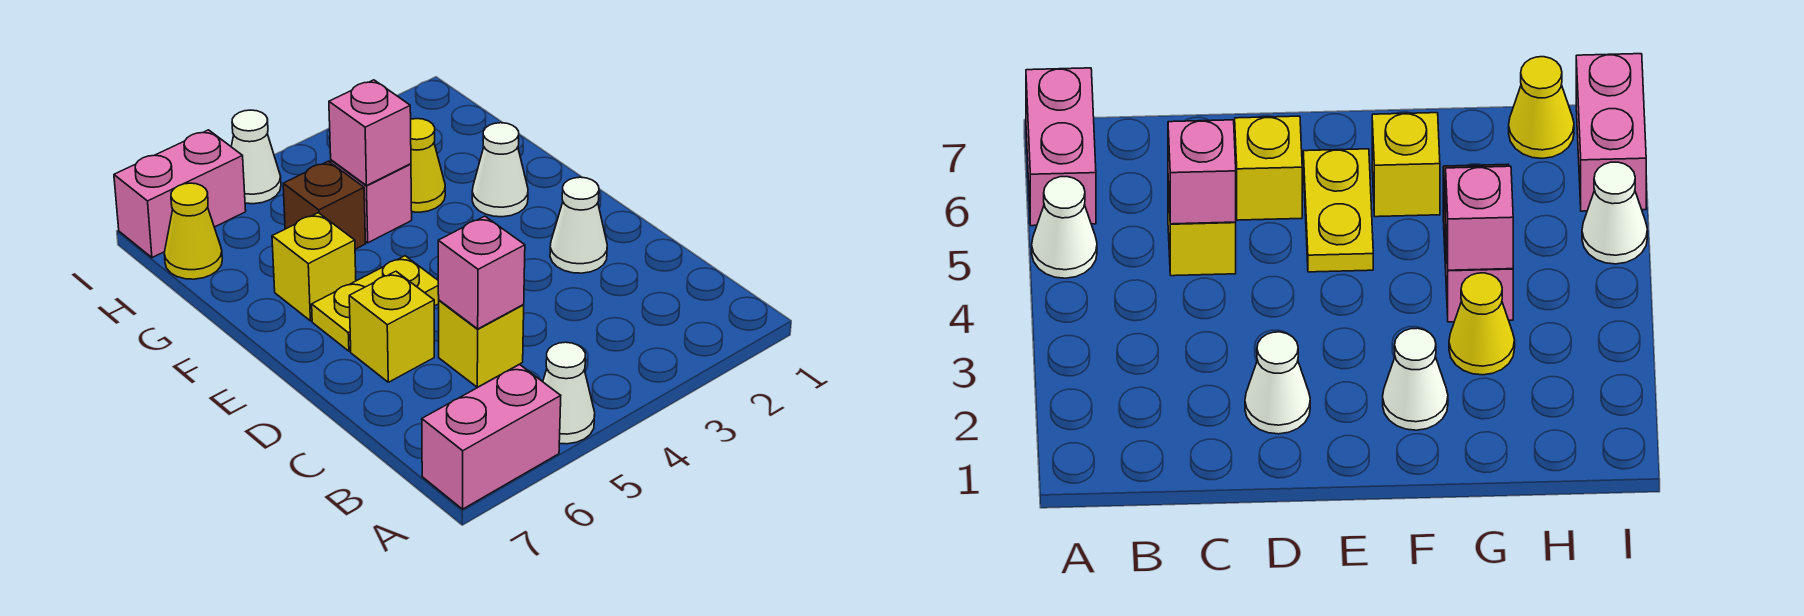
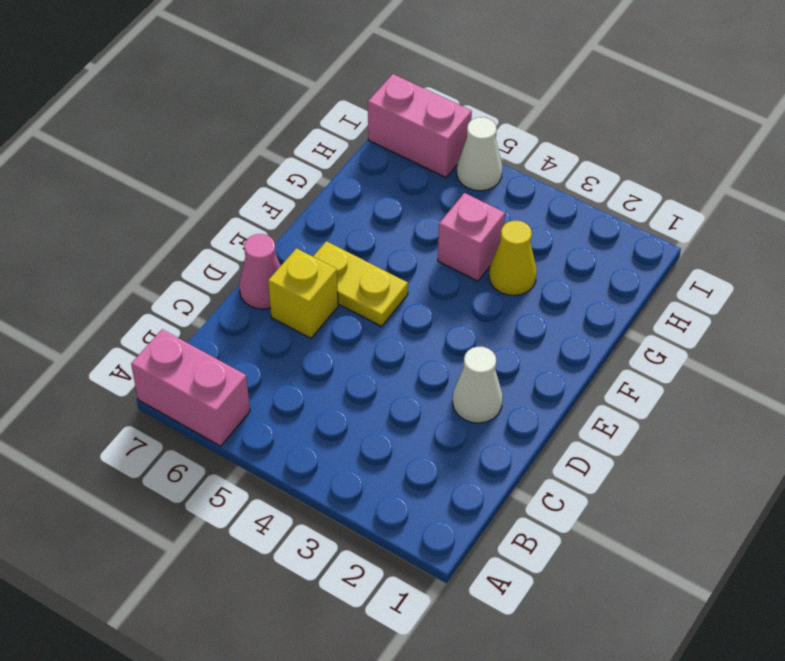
pink 1x1 cone [239,234,281,309] -> none
none -> white 1x1 cone [543,342,595,444]
none -> yellow 1x1 brick [439,300,524,387]
none -> white 1x1 cone [472,123,528,217]

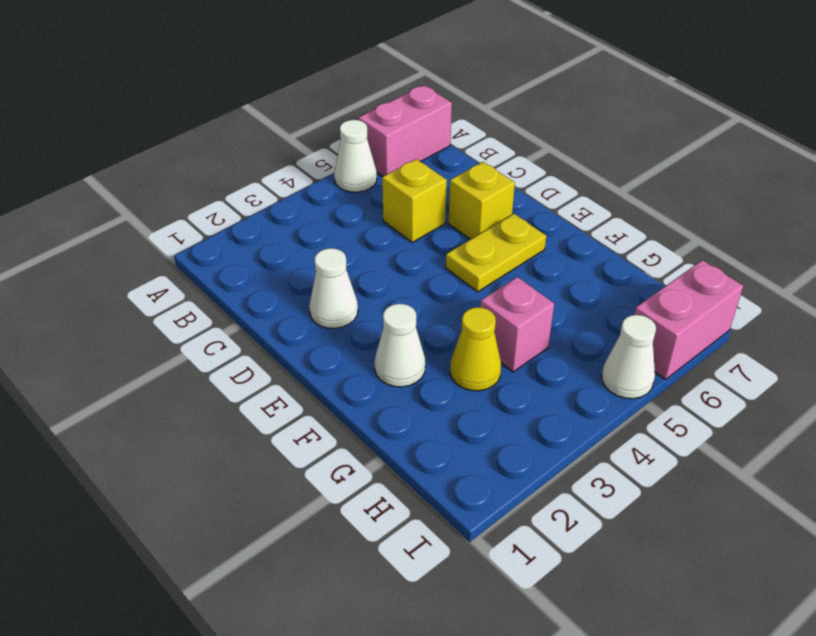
none -> yellow 1x1 brick [272,213,356,321]
none -> brown 1x1 brick [283,161,365,249]
none -> yellow 1x1 cone [164,183,222,279]

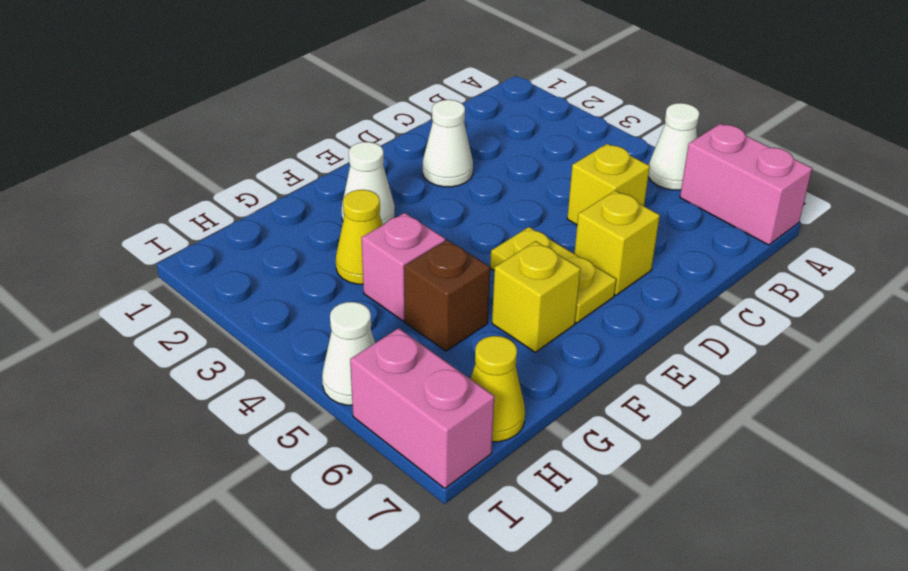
none -> pink 1x1 brick [438,216,525,329]
none -> pink 1x1 brick [329,80,411,186]

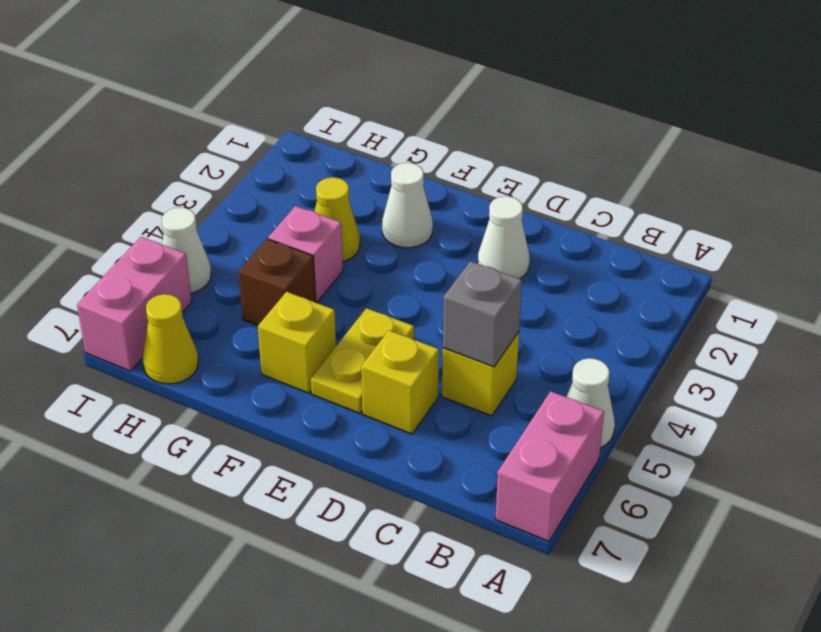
grey 1x1 brick [443,261,522,367] -> pink 1x1 brick [438,216,525,329]
none -> pink 1x1 brick [329,80,411,186]

